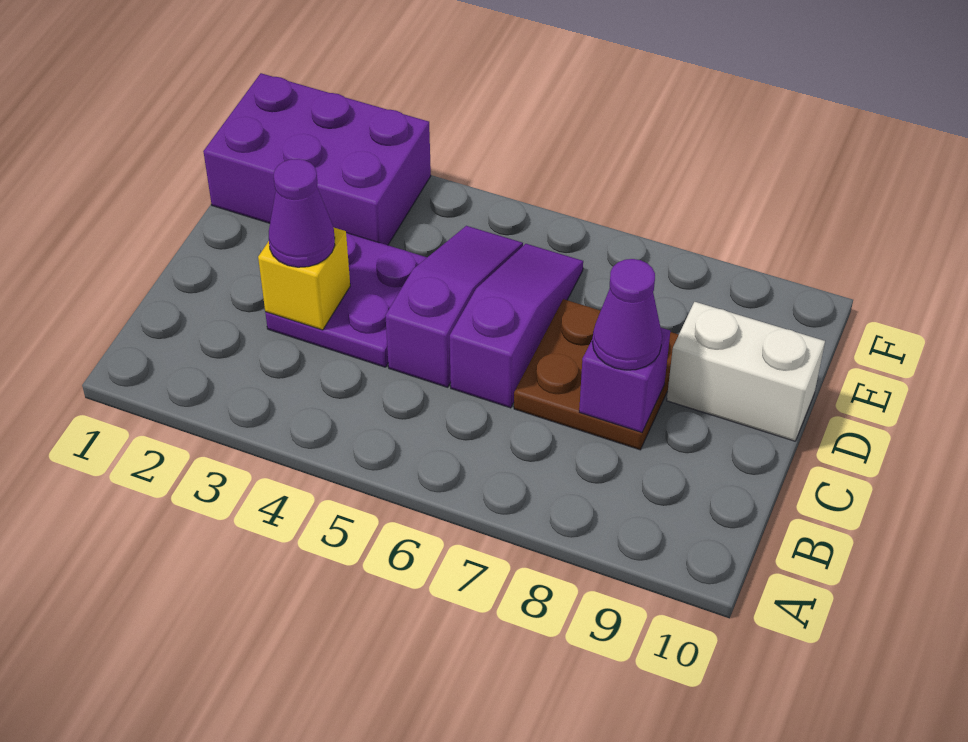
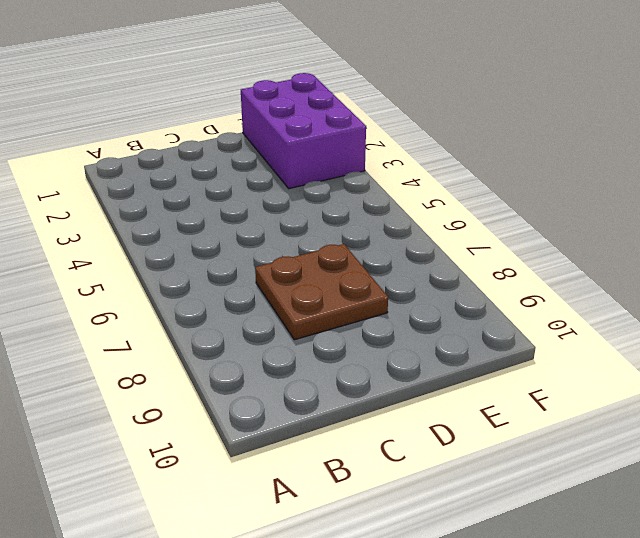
none -> purple 2x2 plate [265,233,427,367]
none -> purple 1x3 slope [385,226,523,387]

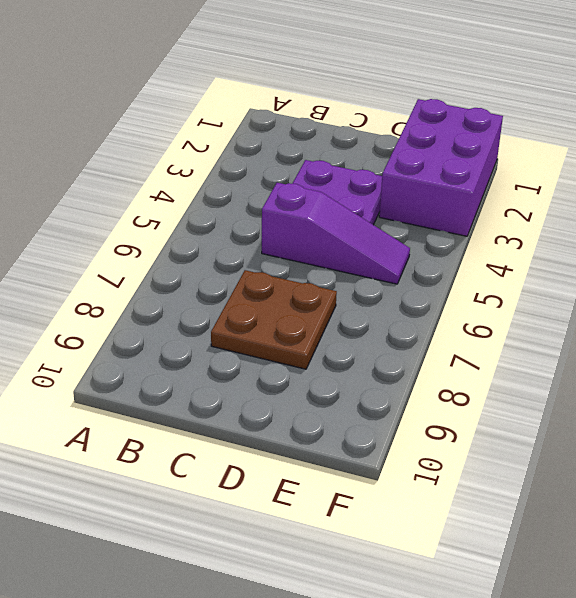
none -> purple 1x3 slope [450,244,583,408]
none -> white 1x2 brick [667,302,825,441]

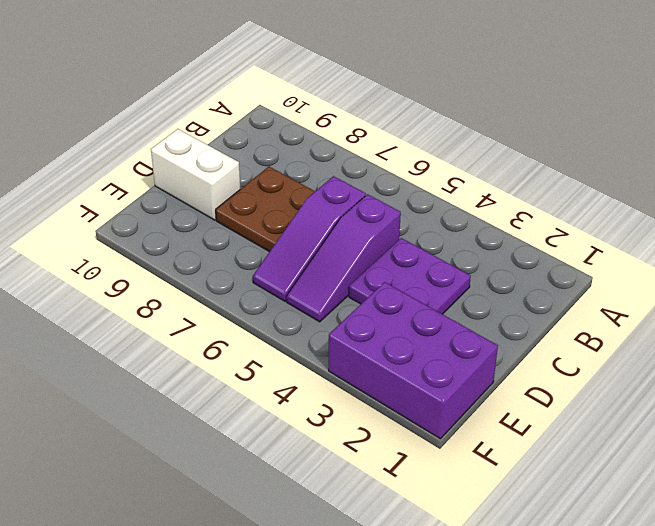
none -> yellow 1x1 brick [258,228,350,330]
none -> purple 1x1 brick [579,328,670,432]

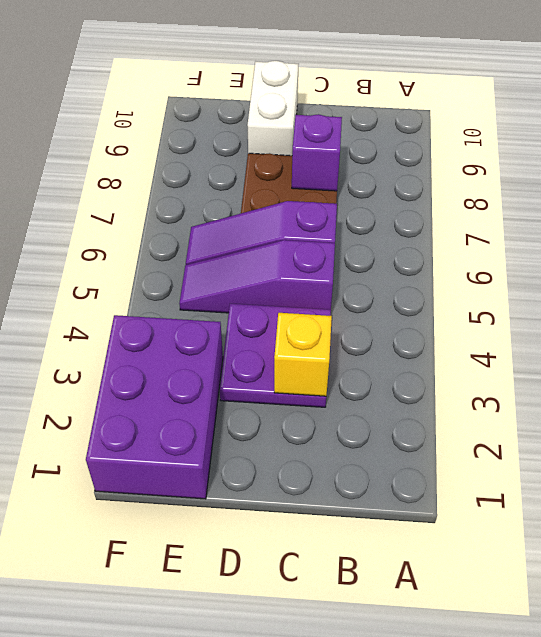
none -> purple 1x1 cone [269,159,335,267]
none -> purple 1x1 cone [592,259,662,370]

